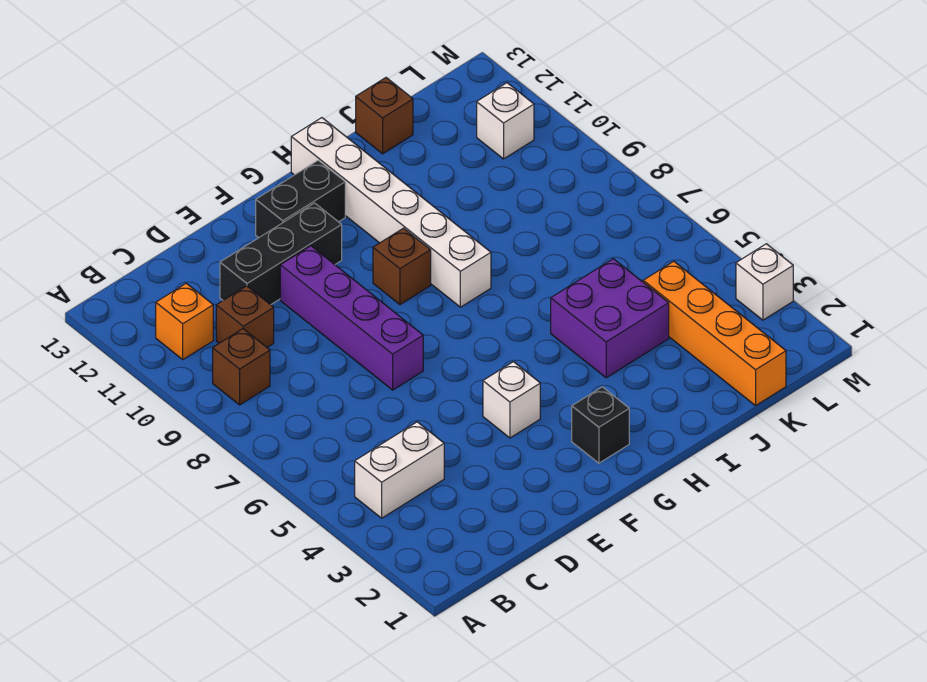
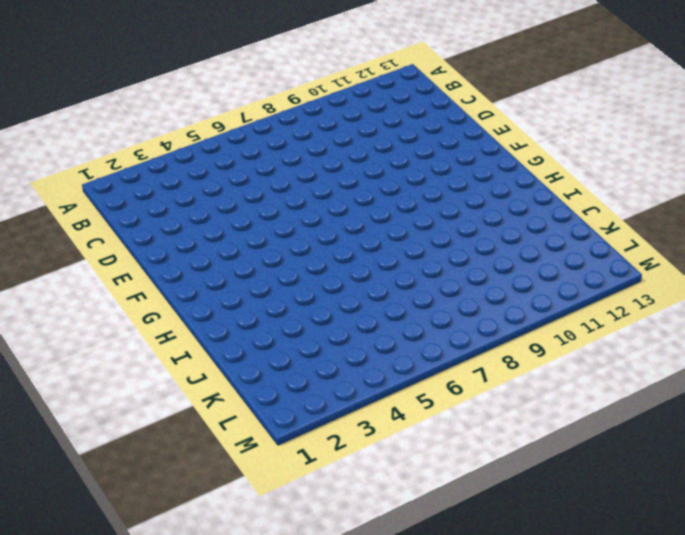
none -> white 1x2 brick [355,422,444,518]
none -> brown 1x1 brick [213,329,270,405]
none -> orange 1x1 brick [156,283,213,359]

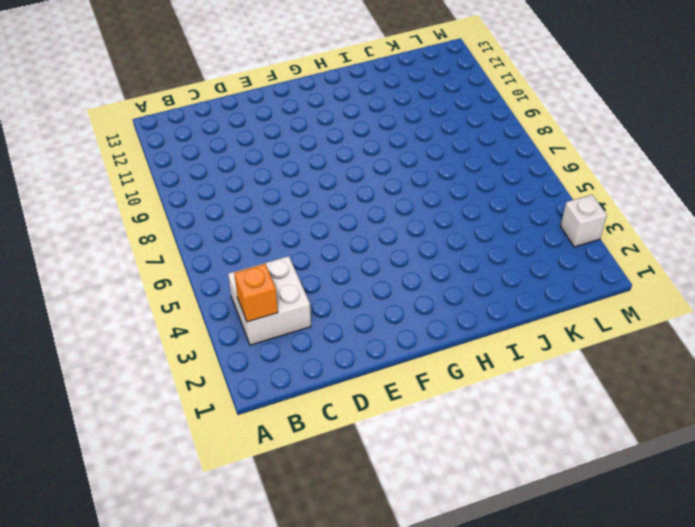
white 2x2 brick [228,256,311,345] -> white 1x2 brick [355,422,444,518]
orange 1x1 brick [234,264,278,322] -> orange 1x1 brick moved to [156,283,213,359]
none -> brown 1x1 brick [213,329,270,405]
none -> brown 1x1 brick [216,286,274,347]
none -> black 1x3 brick [220,203,342,305]

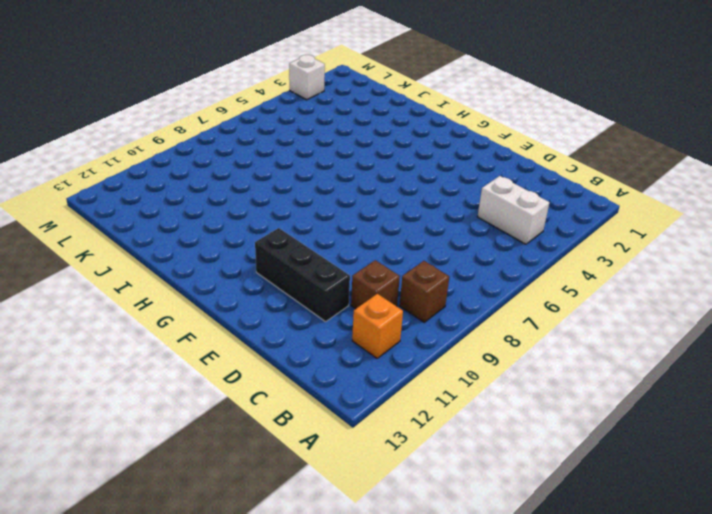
none -> purple 1x4 brick [280,246,423,390]
none -> white 1x1 brick [483,362,540,438]
none -> black 1x2 brick [256,160,345,238]

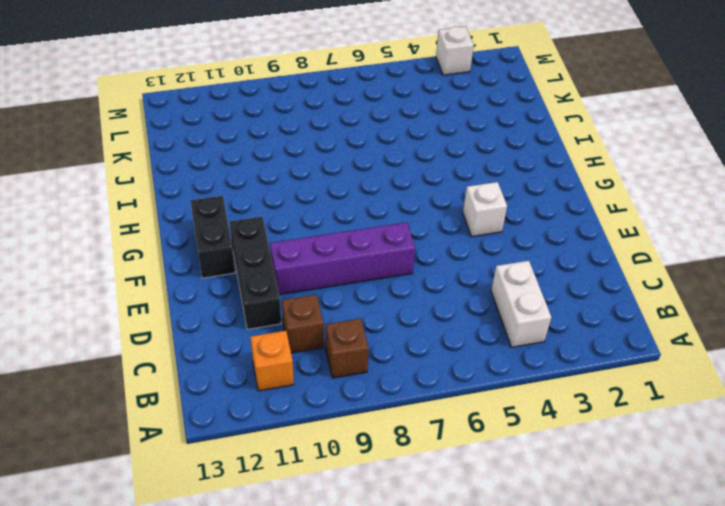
none -> black 1x1 brick [572,387,629,463]
none -> brown 1x1 brick [373,228,431,305]
none -> white 1x6 brick [291,118,491,307]

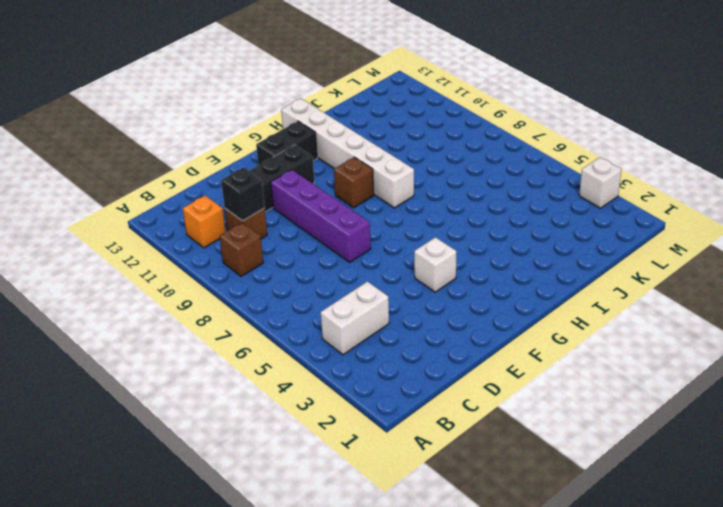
black 1x1 brick [221,168,265,221] -> black 1x1 brick moved to [572,387,629,463]
none -> purple 2x2 brick [551,259,669,378]
none -> brown 1x1 brick [356,78,413,154]
none -> orange 1x4 brick [643,261,786,406]

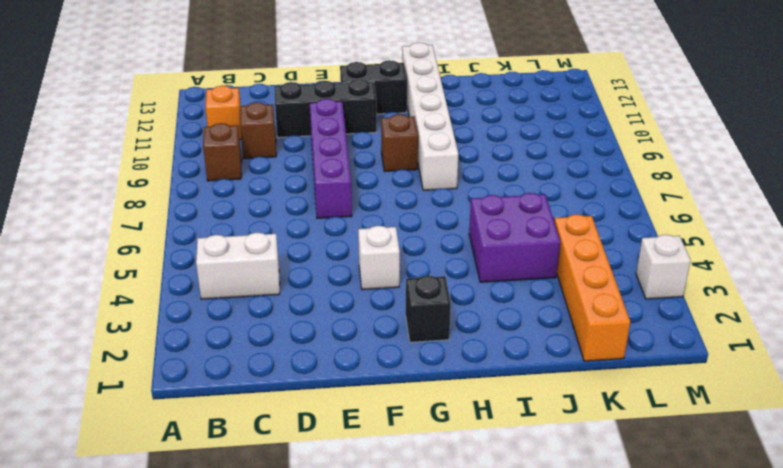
none -> brown 1x1 brick [356,78,413,154]
none -> white 1x1 brick [477,83,534,159]

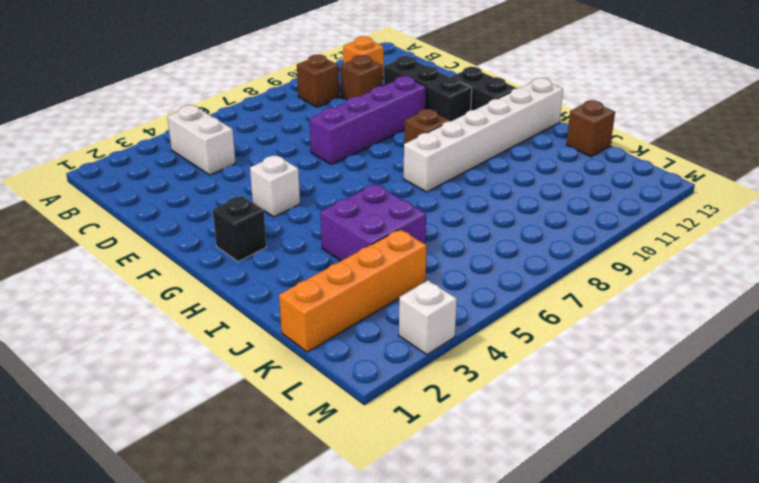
none -> white 1x1 brick [477,83,534,159]

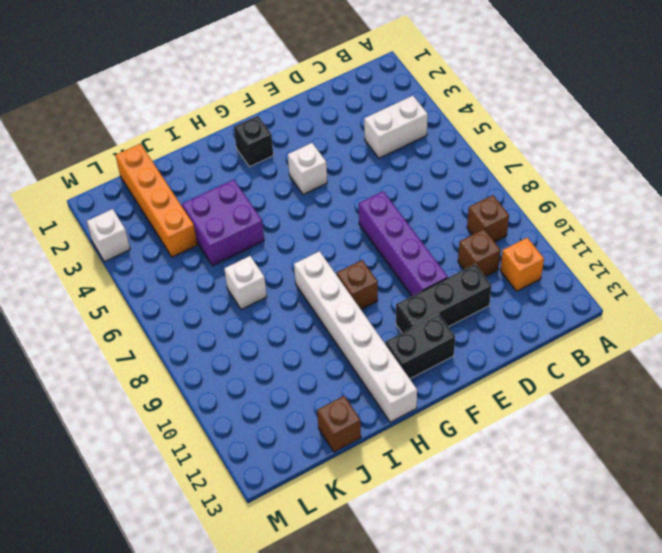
white 1x1 brick [224,256,267,310] -> white 1x1 brick moved to [477,83,534,159]

